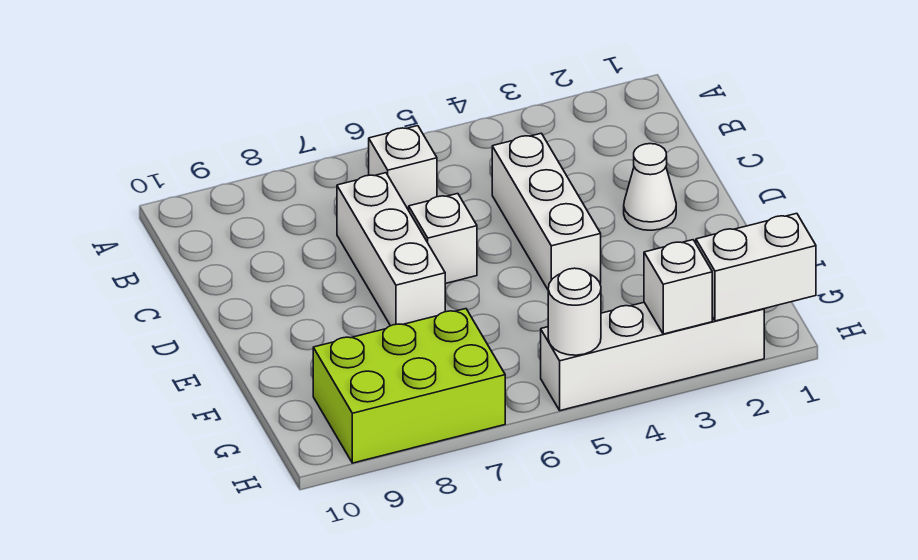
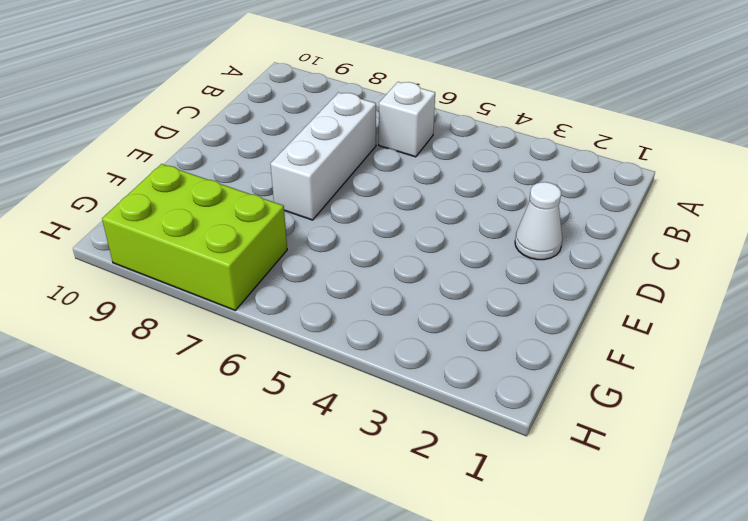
none -> white 1x3 brick [492,133,601,289]
none -> white 1x1 brick [409,194,477,284]

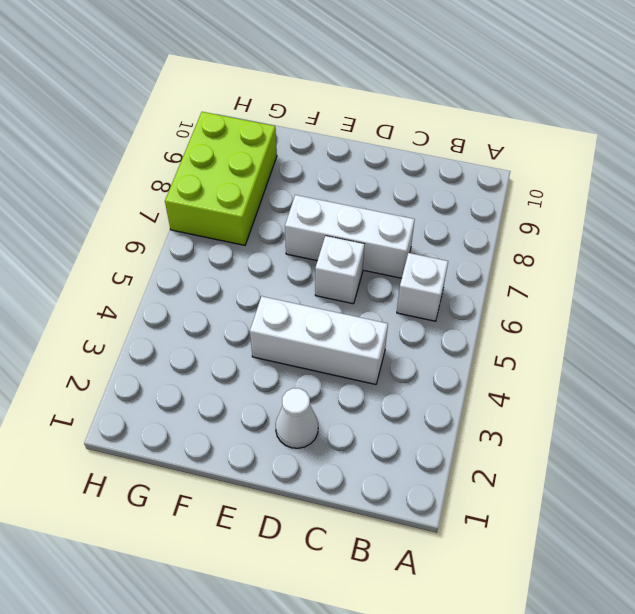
none -> white 1x4 brick [541,303,764,411]
none -> white 1x2 brick [696,213,816,321]

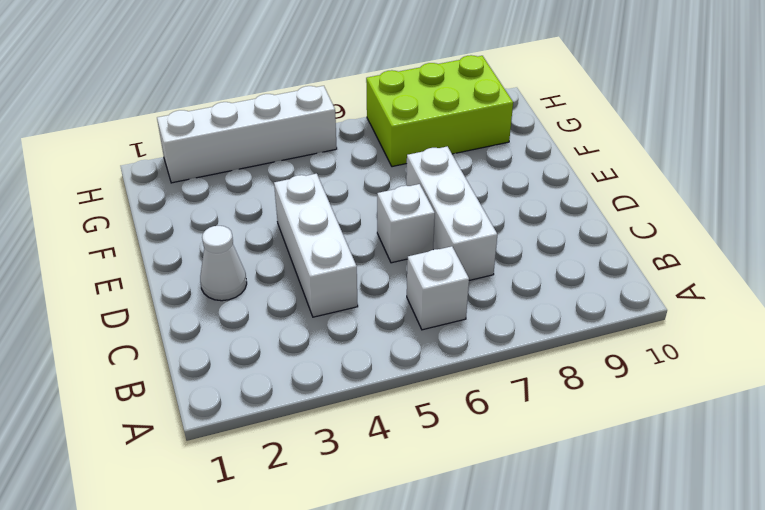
none -> white 1x2 brick [696,213,816,321]
none -> white 1x1 brick [644,240,712,334]

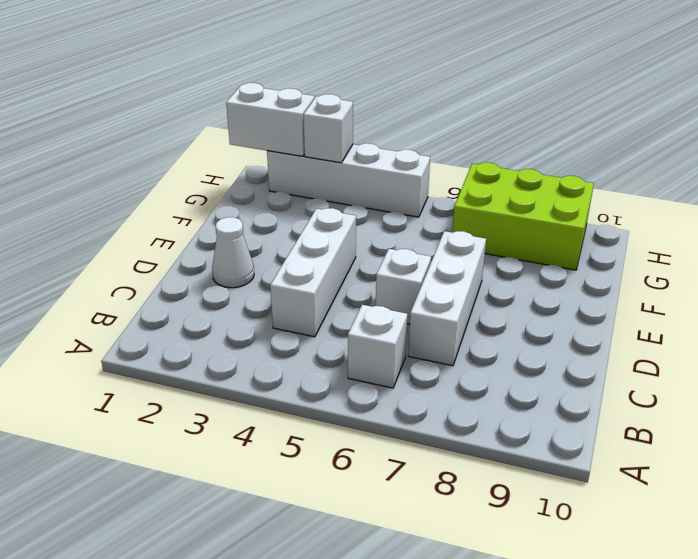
none -> white 1x1 round brick [548,268,601,355]

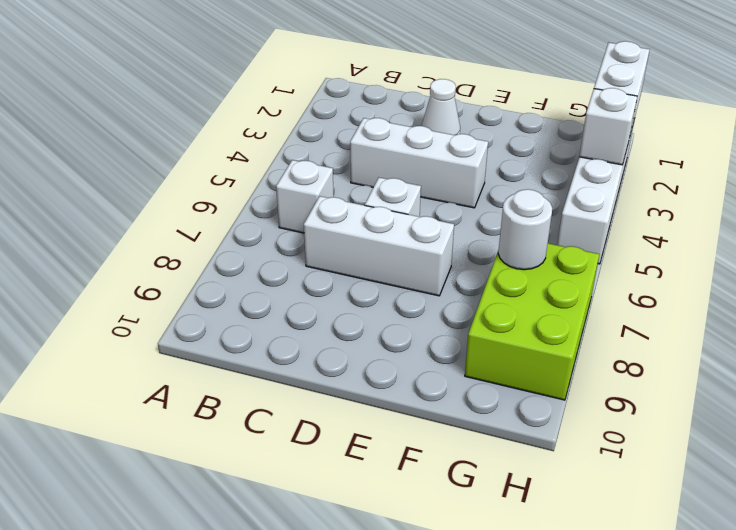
white 1x1 round brick [498,189,552,270] -> white 1x1 round brick moved to [548,268,601,355]

